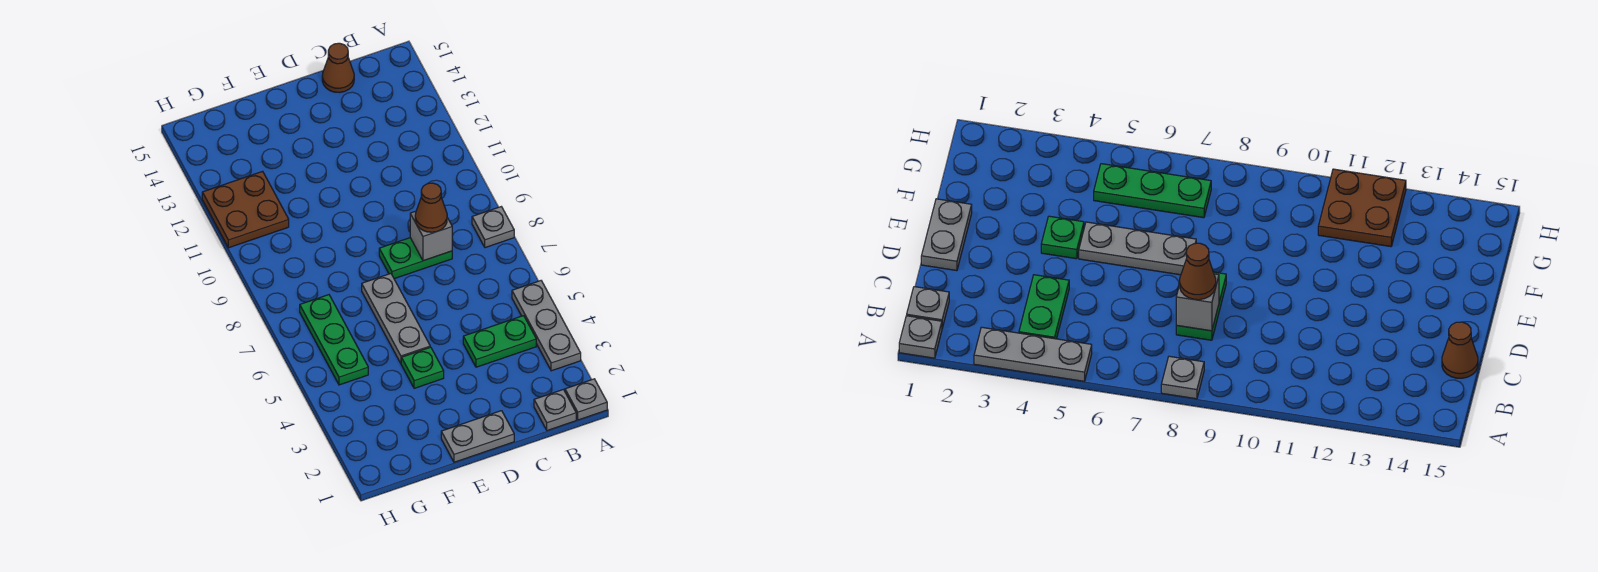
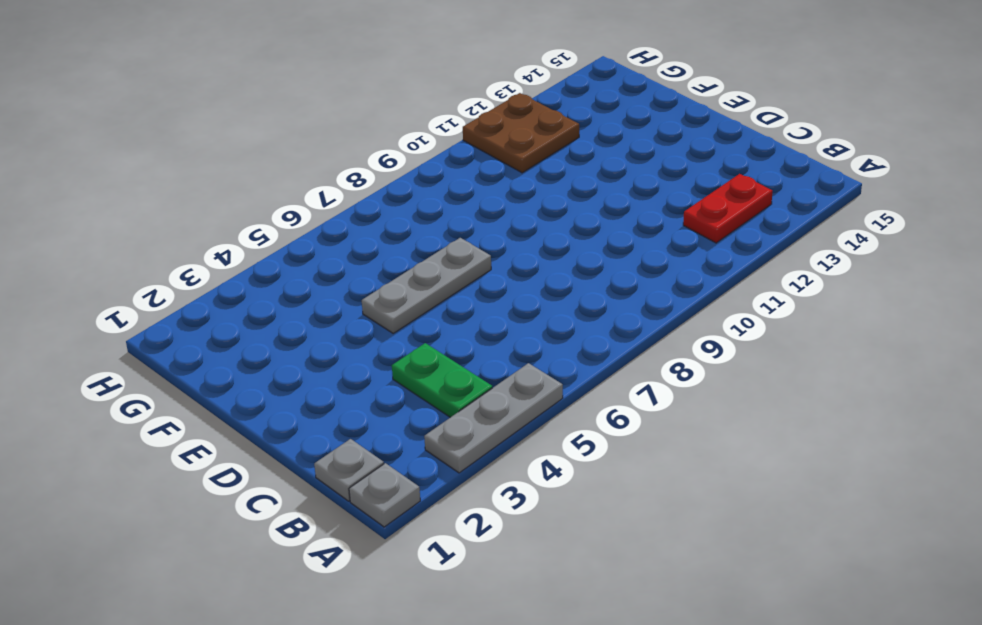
red 1x2 plate [683,174,772,243] -> none
none -> grey 1x1 plate [472,207,514,248]
none -> green 1x2 plate [379,238,452,279]
none -> brown 1x1 cone [322,43,354,93]

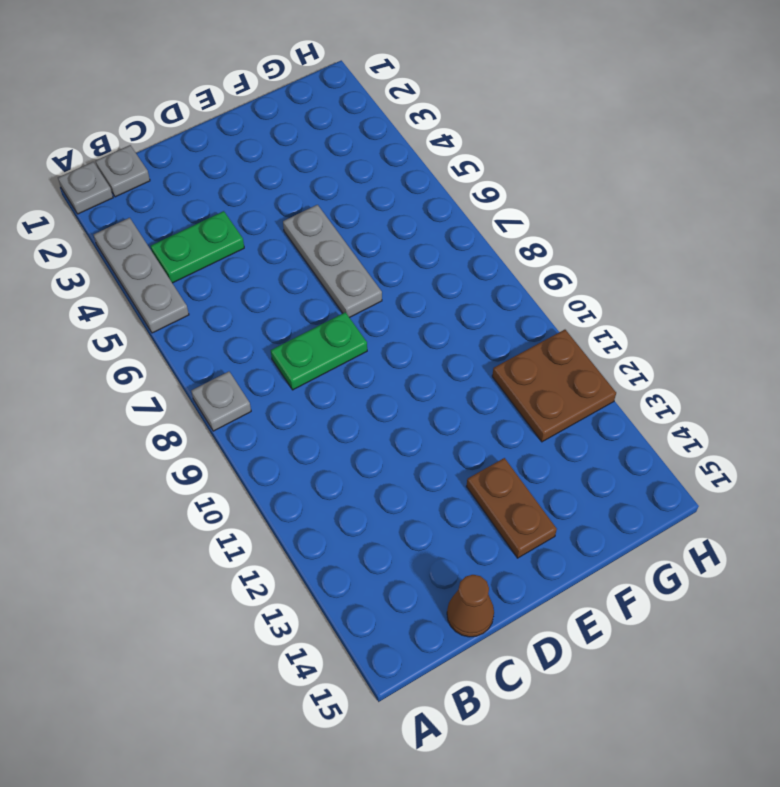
brown 1x2 plate [466,458,557,558] -> none
none -> grey 1x2 plate [441,411,514,462]
none -> green 1x1 plate [401,347,444,388]
none -> green 1x3 plate [300,295,368,385]

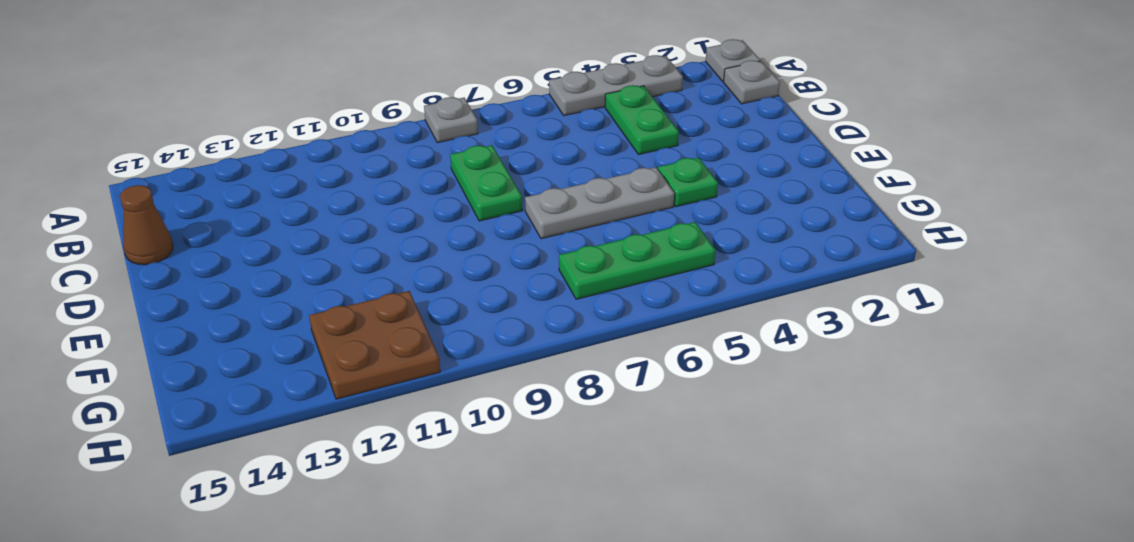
none -> grey 1x2 plate [441,411,514,462]
none -> grey 1x1 brick [410,211,452,261]
none -> brown 1x1 cone [415,183,447,232]

